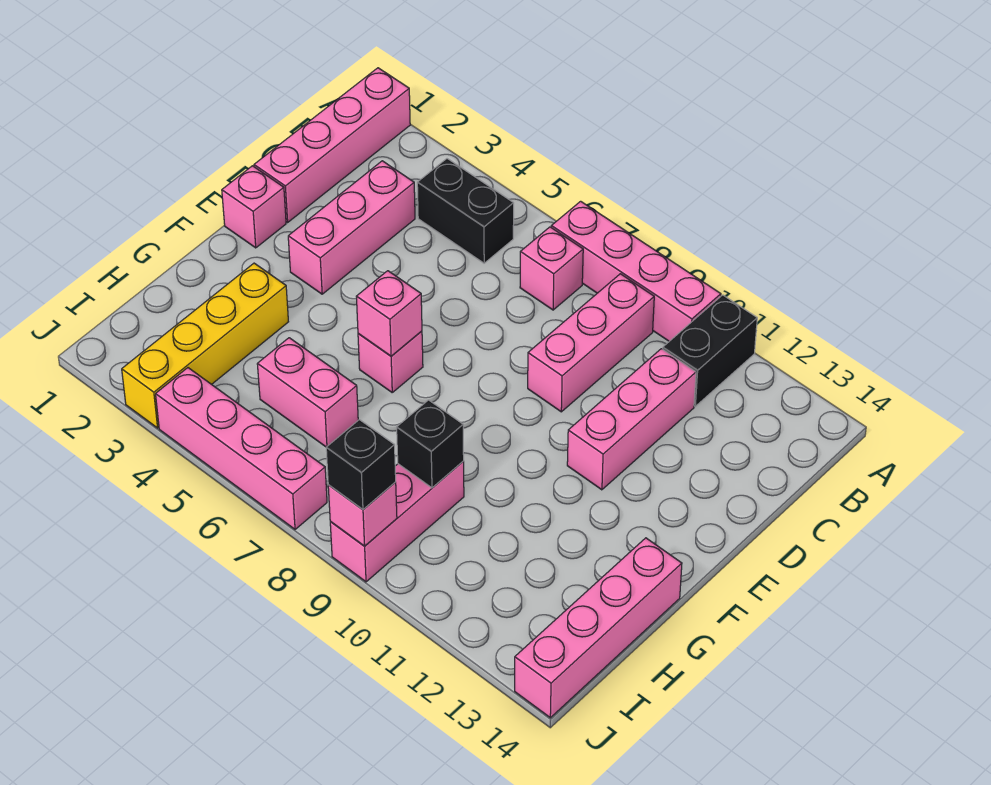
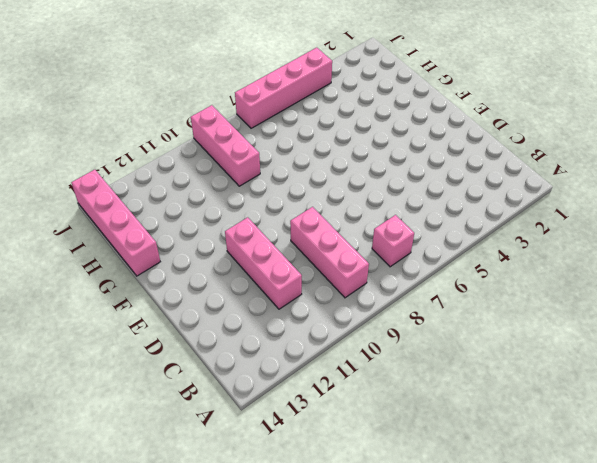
none -> pink 1x4 brick [254,68,410,222]
none -> pink 1x4 brick [551,201,721,341]
none -> black 1x2 brick [663,295,757,406]

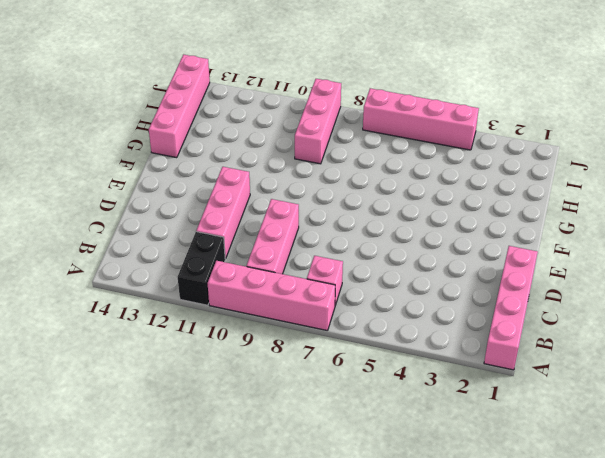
none -> black 1x2 brick [417,159,514,263]
none -> pink 1x3 brick [288,161,415,294]
none -> pink 1x1 brick [222,166,286,248]

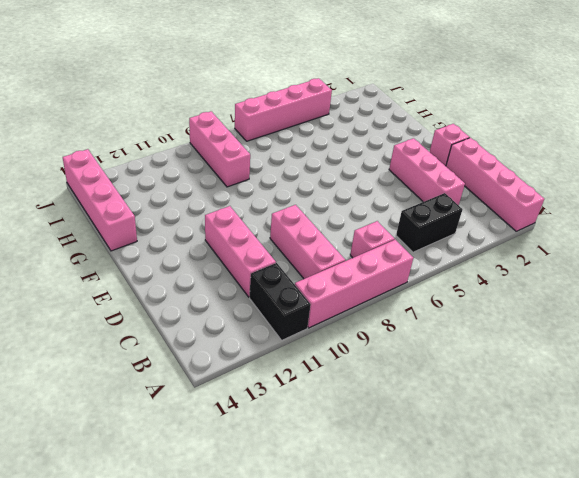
none -> pink 1x1 brick [358,331,423,392]
none -> yellow 1x4 brick [122,263,288,428]
none -> pink 1x2 brick [257,338,358,447]

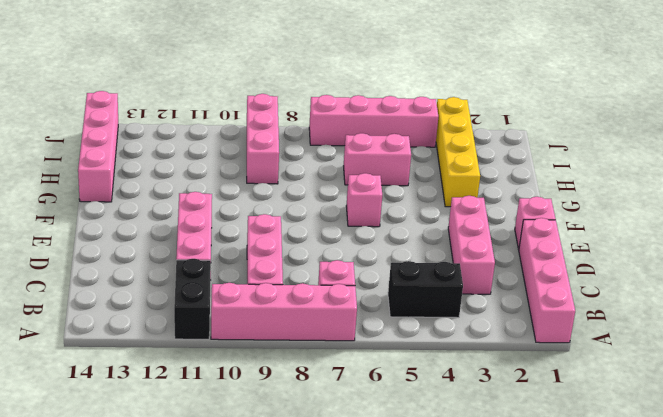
none -> pink 1x1 brick [356,271,422,356]
none -> black 1x1 brick [397,400,464,488]
none -> pink 1x1 brick [328,482,397,546]

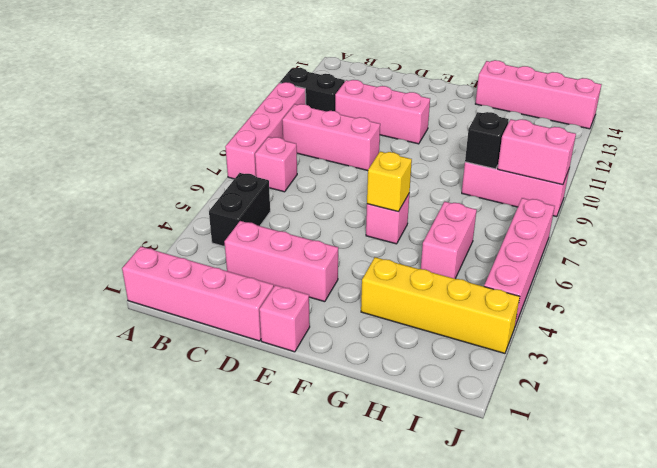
yellow 1x1 brick [367,152,412,212] -> pink 1x1 brick [356,271,422,356]
pink 1x2 brick [498,119,576,185] -> pink 1x1 brick [328,482,397,546]
none -> black 1x1 brick [326,420,396,509]

